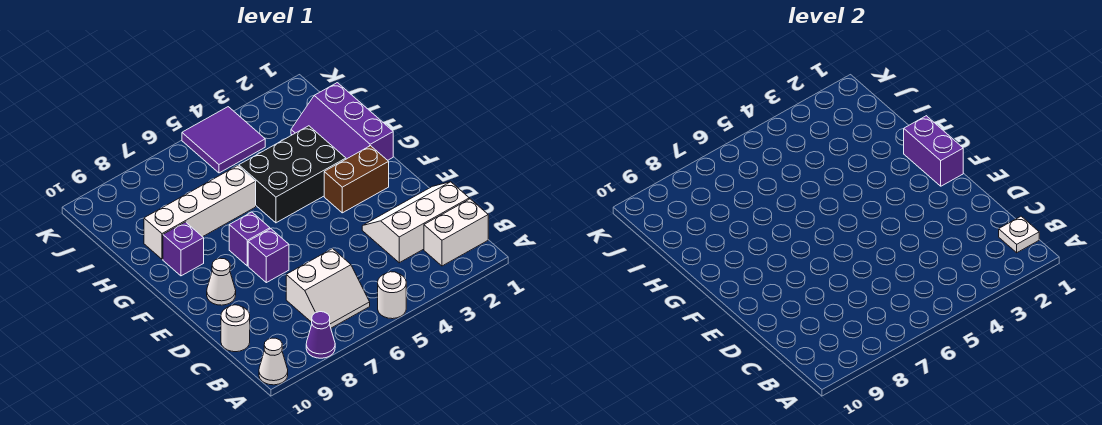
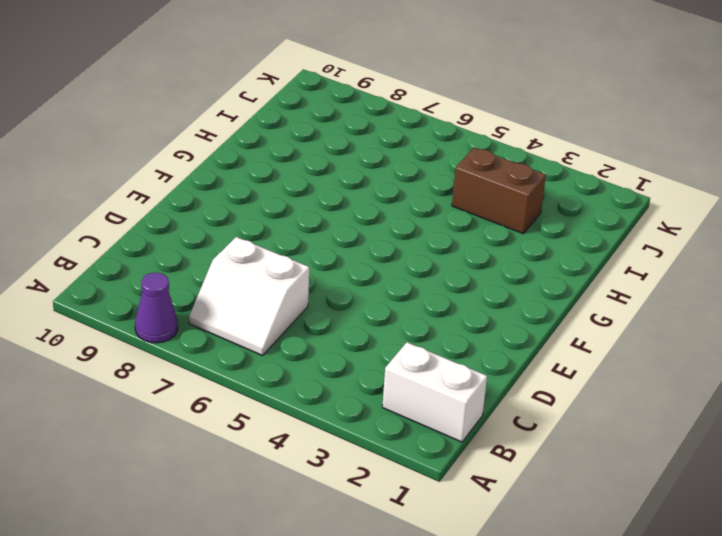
brown 1x2 brick [452,147,546,234] -> brown 1x2 brick moved to [324,146,389,213]
none -> white 1x1 round brick [378,272,406,319]
none -> white 1x1 cone [259,338,288,385]
none -> white 2x3 slope [362,182,469,263]

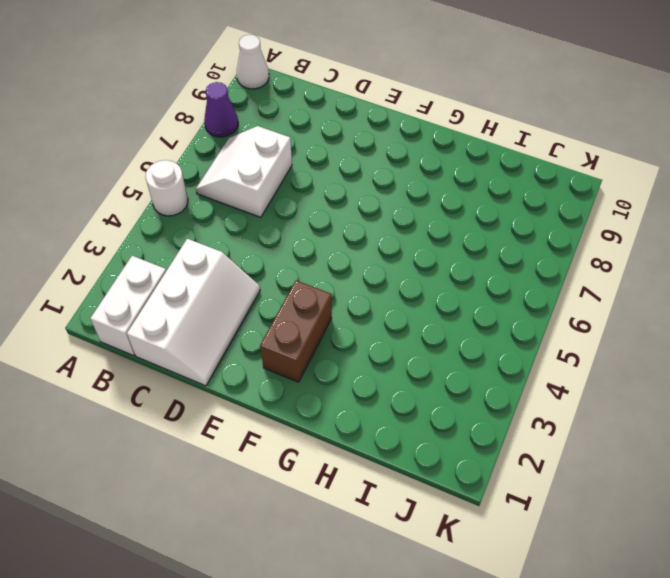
none -> white 1x1 round brick [221,305,250,352]
none -> purple 1x1 brick [248,229,289,283]
none -> white 1x1 cone [207,258,236,305]

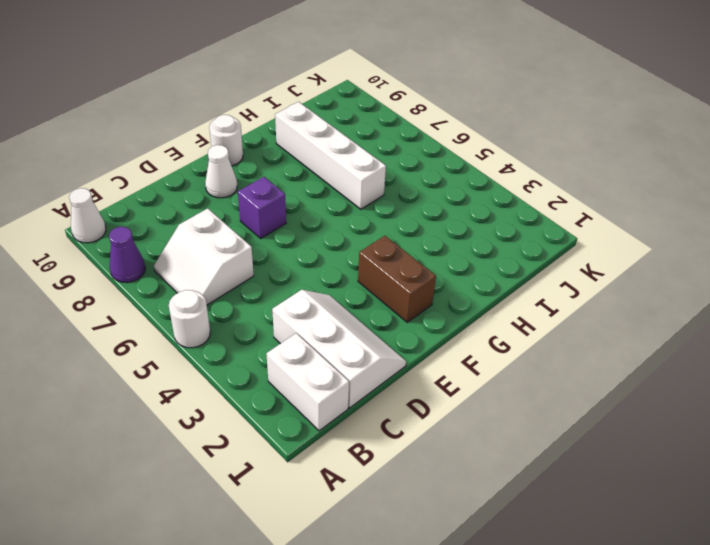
white 1x1 round brick [209,115,243,166] -> white 1x1 round brick moved to [221,305,250,352]
none -> purple 1x1 brick [229,212,270,266]
none -> purple 2x3 slope [291,83,393,160]
none -> black 2x3 brick [239,126,346,223]

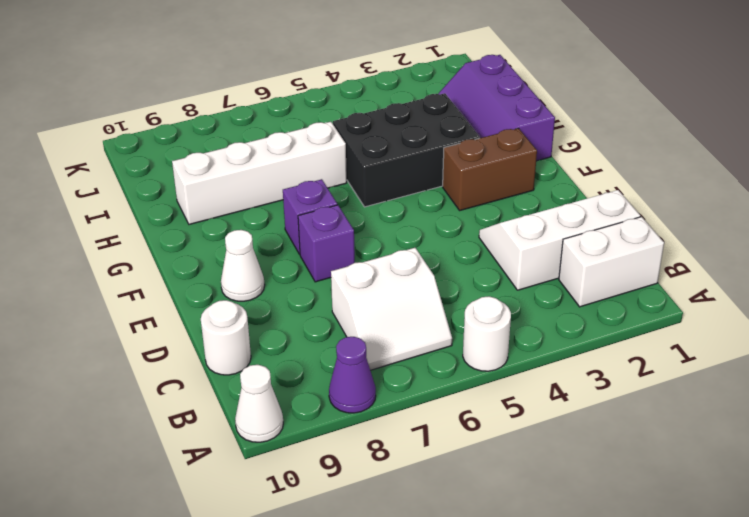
none -> purple 1x1 brick [163,222,204,276]
none -> purple 2x2 tile [182,107,265,173]
none -> white 1x1 plate [999,216,1039,253]

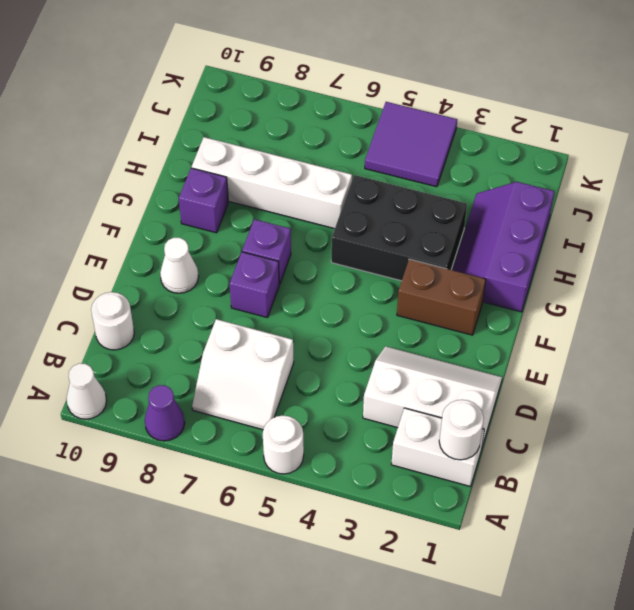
white 1x1 round brick [439,400,484,460] -> white 1x1 plate [999,216,1039,253]
none -> purple 1x2 brick [904,116,963,186]

